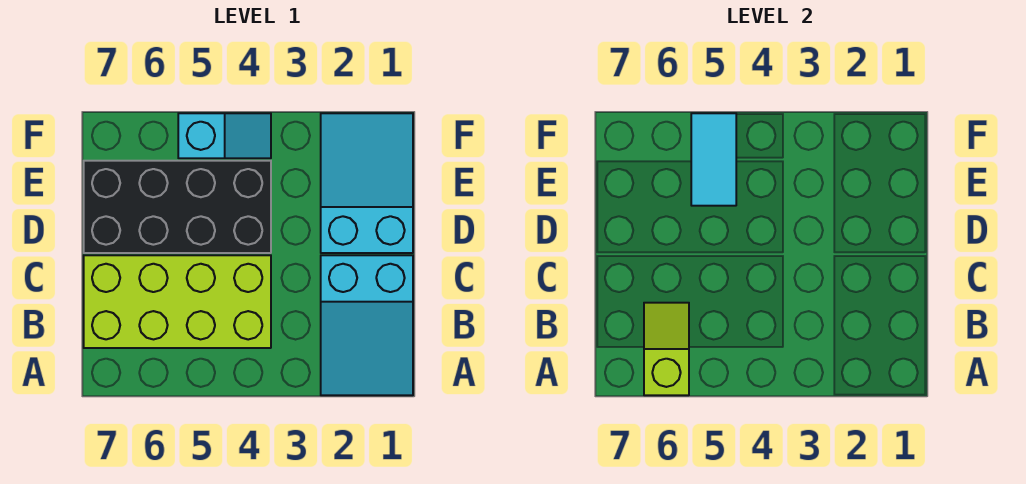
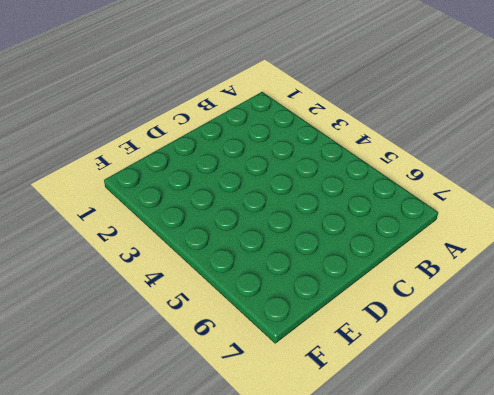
none -> cyan 2x3 slope [321,255,413,395]
none -> lime 2x4 brick [84,255,271,348]

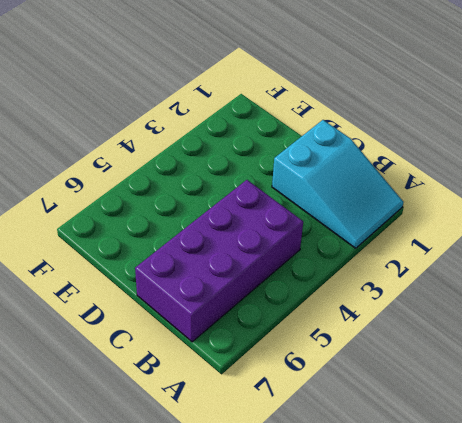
purple 2x4 brick [135,180,303,342] -> lime 2x4 brick [84,255,271,348]
none -> cyan 2x3 slope [321,113,413,253]
none -> black 2x4 brick [84,161,271,253]

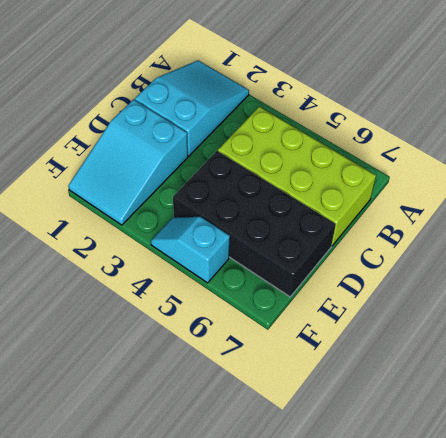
none -> lime 1x2 slope [644,303,689,395]
none -> cyan 1x2 tile [691,113,736,206]

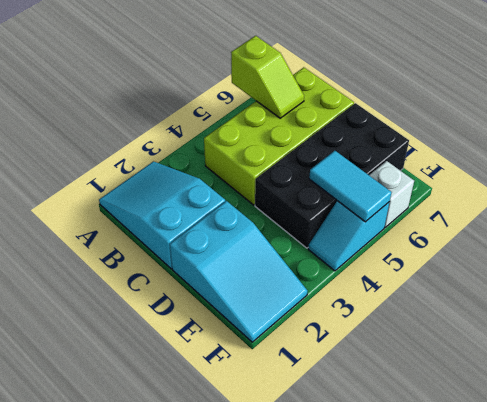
white 1x1 brick [369,161,414,227] -> none

